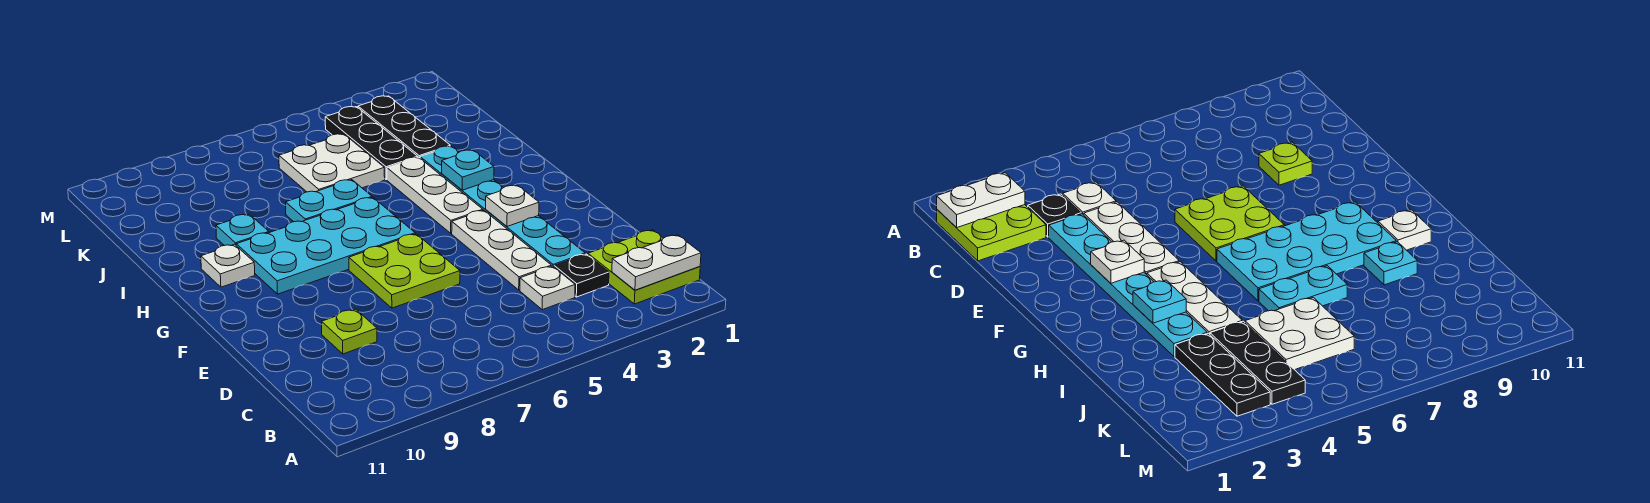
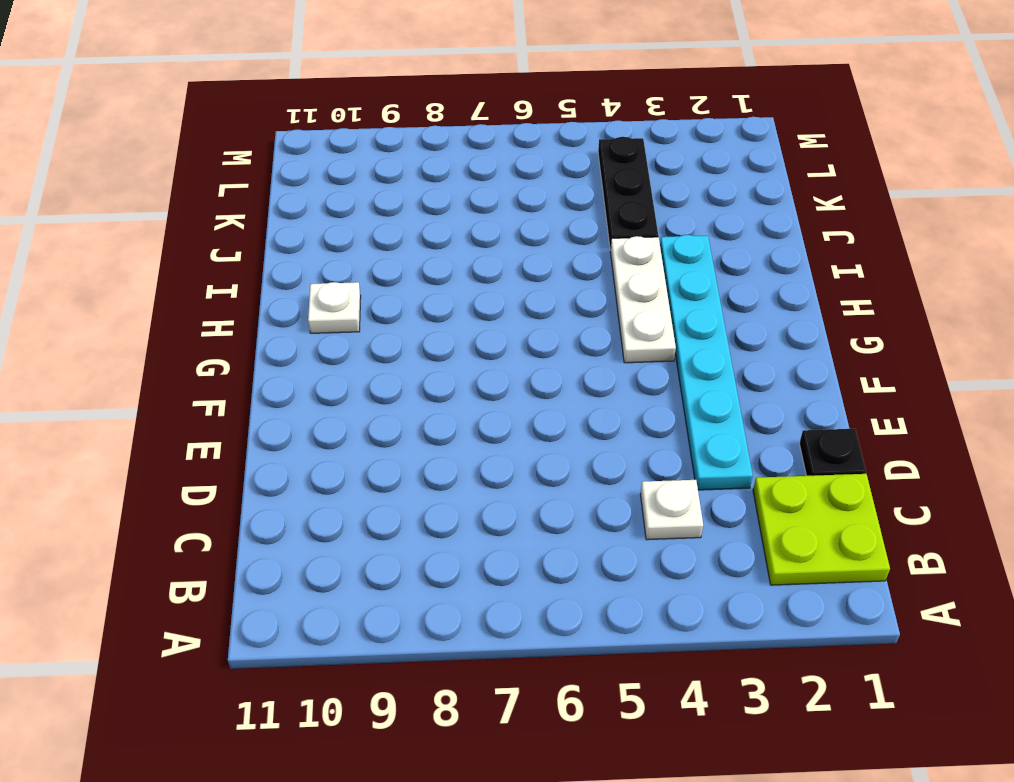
black 1x1 plate [799,429,866,476] -> black 1x1 plate moved to [554,254,609,297]
none -> white 1x3 plate [452,210,551,290]
none -> lime 1x1 plate [322,309,377,354]
none -> lime 2x2 plate [349,234,460,308]

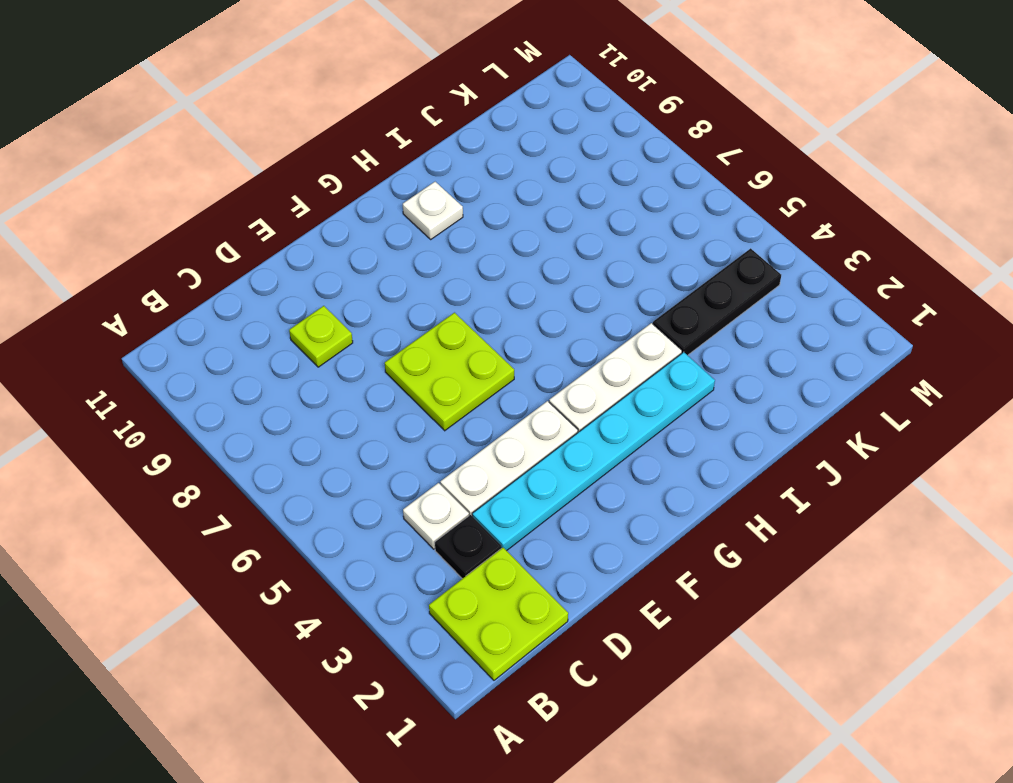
none -> cyan 2x4 plate [236,197,415,294]
none -> cyan 1x2 plate [286,180,372,222]
none -> cyan 1x1 plate [216,214,269,246]

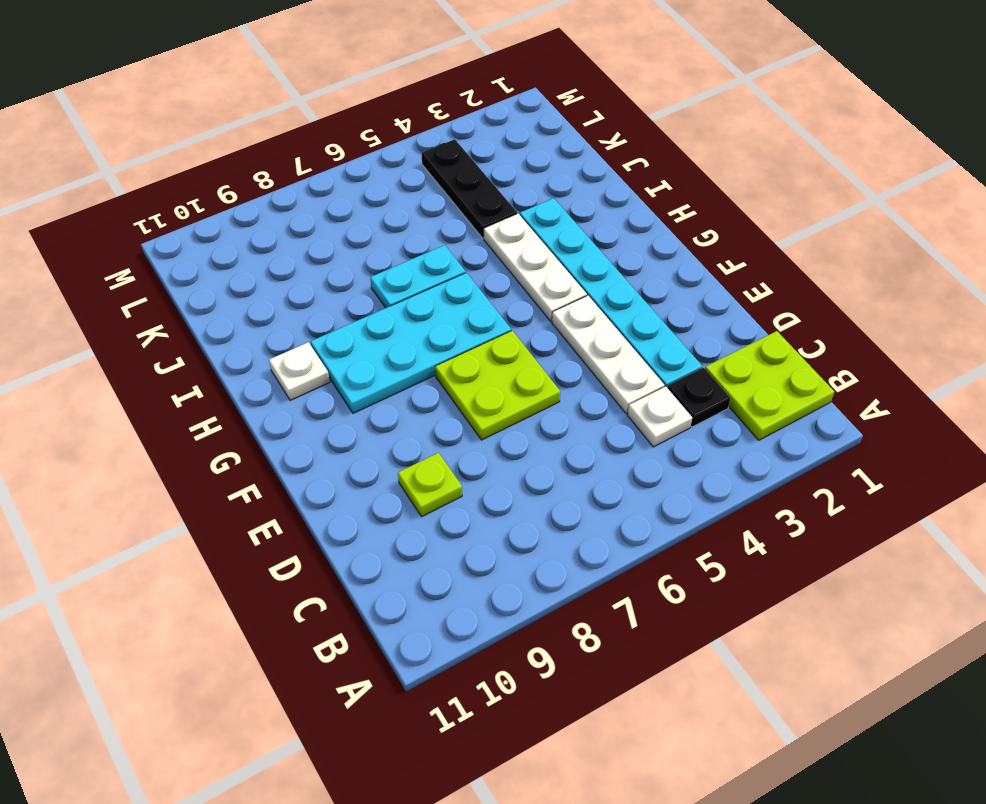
none -> cyan 1x1 plate [216,214,269,246]
none -> black 1x3 plate [358,96,450,158]
none -> white 2x2 plate [279,134,385,192]

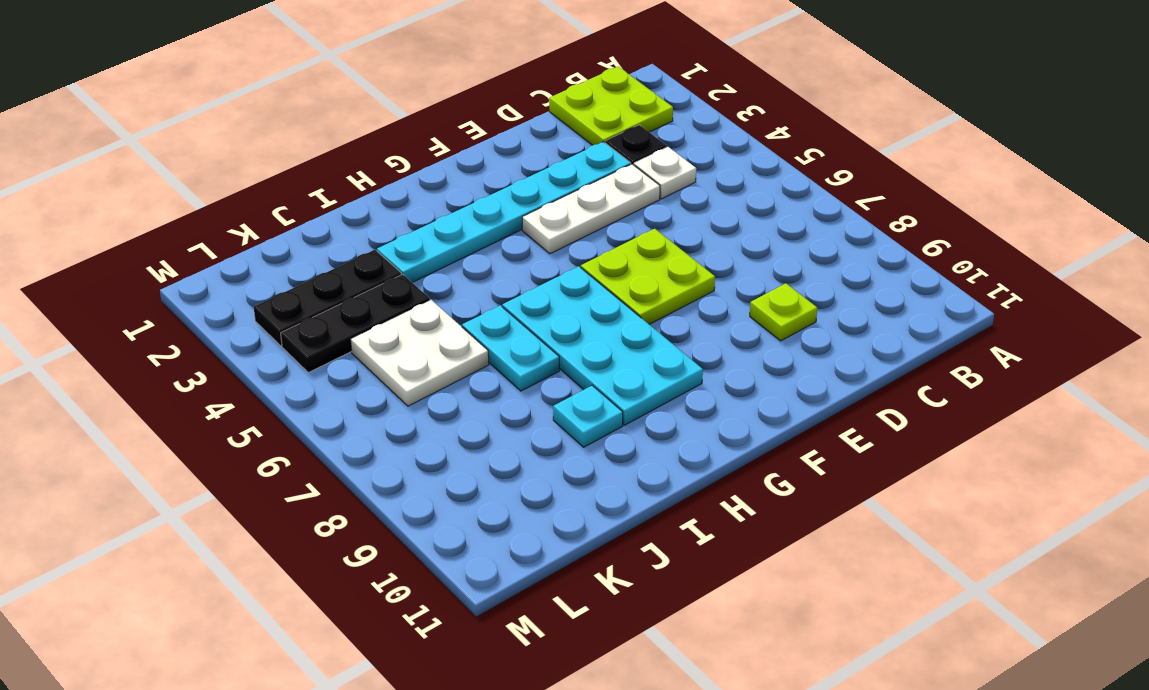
none -> white 1x3 plate [387,157,483,233]
none -> white 1x1 plate [201,244,255,287]
none -> white 1x2 plate [612,235,701,290]

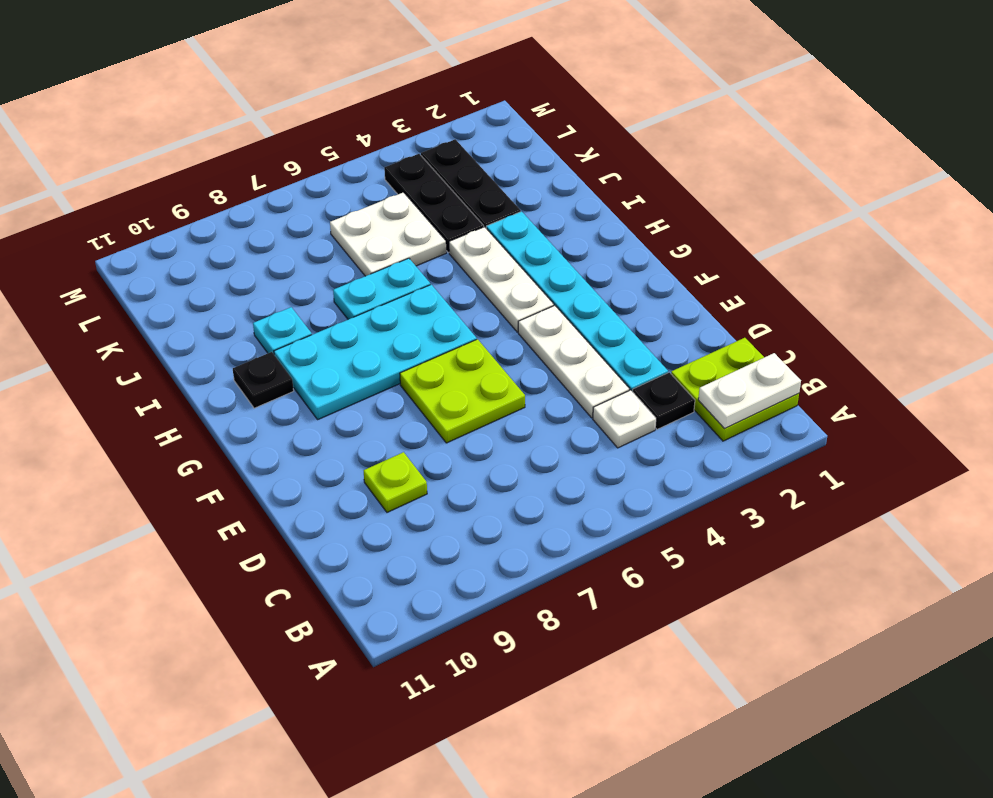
black 1x1 plate [233,352,294,408] -> white 1x1 plate [201,244,255,287]
none -> white 1x1 plate [486,185,539,226]
none -> cyan 1x1 plate [442,150,494,190]

